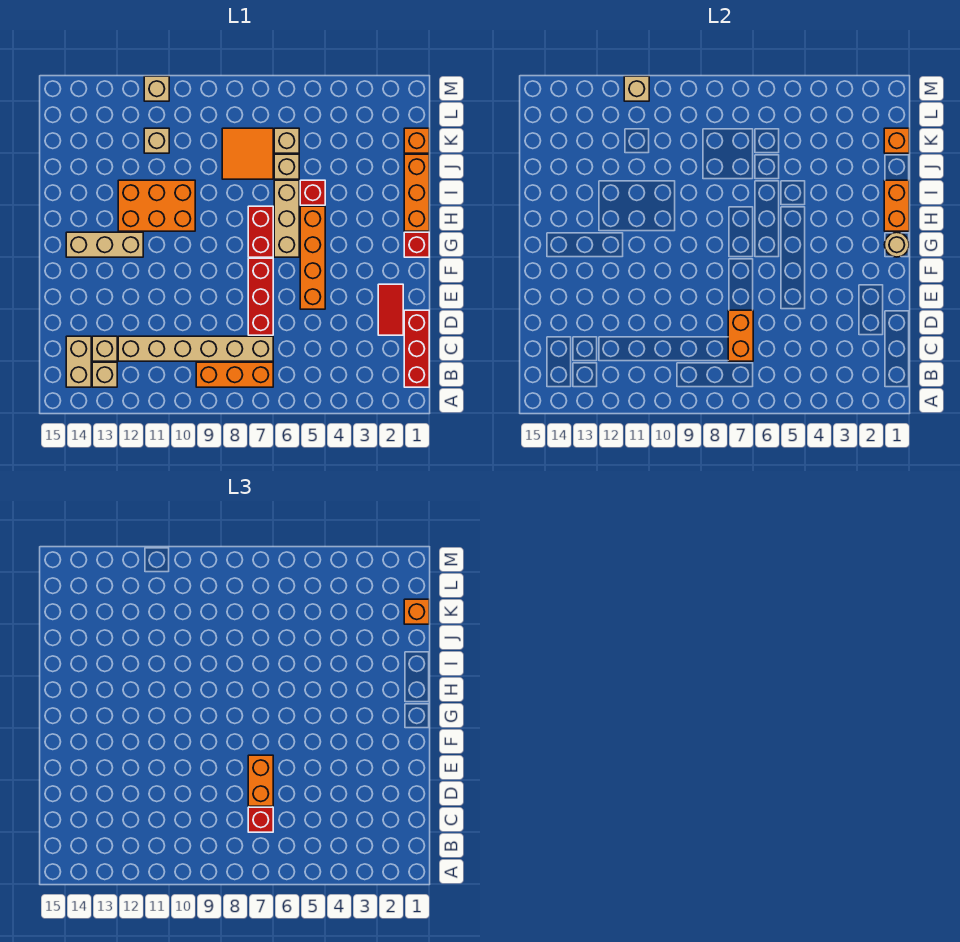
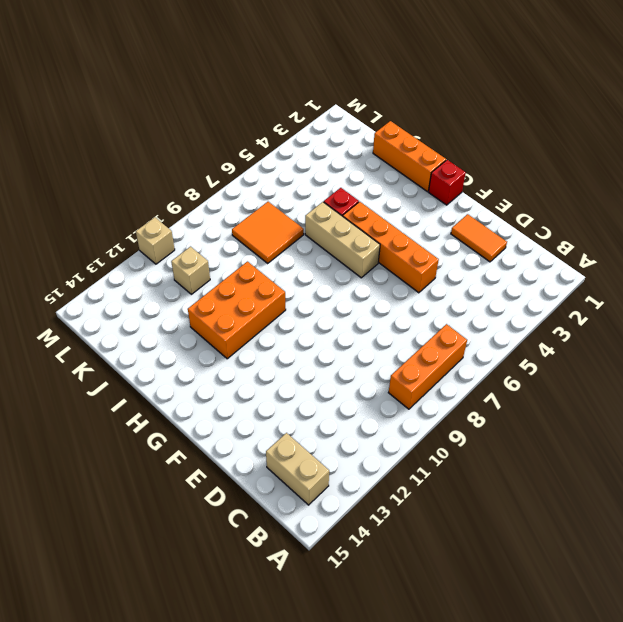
orange 1x2 tile [451,214,507,262] -> red 1x2 tile [378,284,403,335]
none -> red 1x3 brick [404,310,429,387]
none -> tan 1x1 brick [92,362,117,387]
none -> tan 1x6 brick [118,336,273,361]
none -> tan 1x1 brick [92,336,117,361]

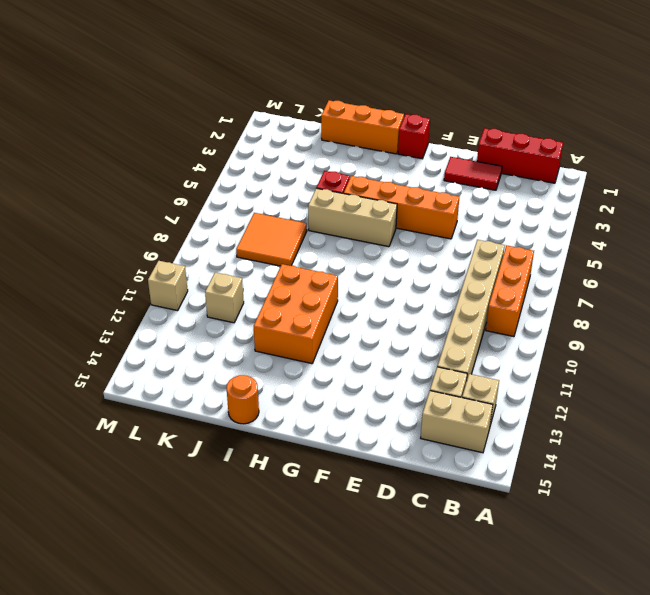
orange 1x1 round brick [226,375,259,424] -> none
none -> red 1x3 brick [248,258,273,335]
none -> red 1x2 brick [248,206,273,257]
none -> tan 1x3 brick [66,232,143,257]
none -> tan 1x1 brick [274,154,299,179]

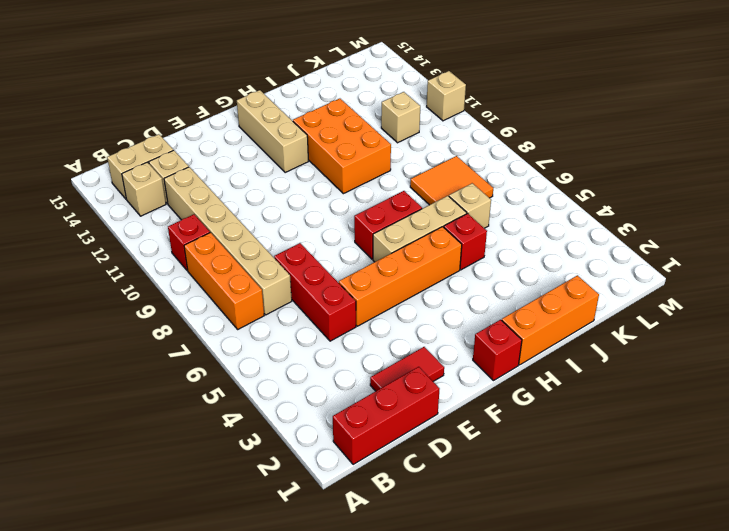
red 1x1 brick [168,214,210,271] -> red 1x1 brick moved to [248,807,273,832]
red 1x3 brick [274,243,356,341] -> red 1x3 brick turned to [248,258,273,335]
none -> orange 1x1 brick [404,128,429,153]
none -> tan 1x1 brick [274,128,299,153]
none -> orange 1x2 brick [728,310,753,361]
none -> tan 1x1 round brick [884,232,909,257]

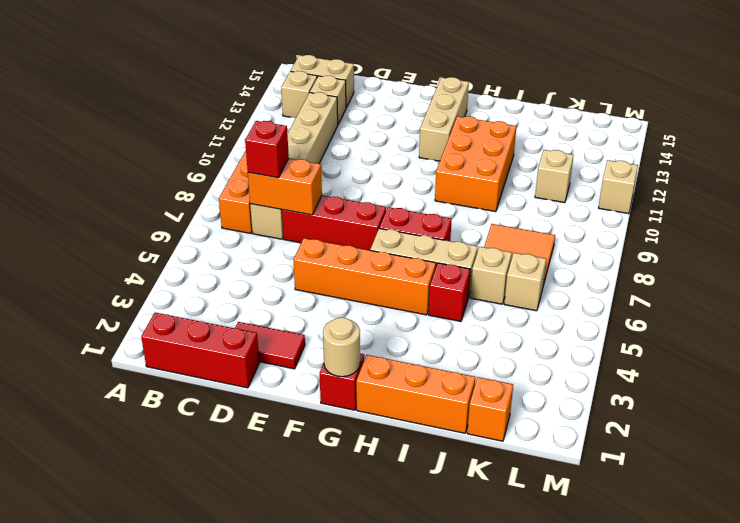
none -> orange 1x2 brick [884,180,909,231]
none -> orange 1x1 brick [884,128,909,153]
none -> tan 1x1 brick [624,76,649,101]
none -> orange 1x2 brick [248,755,273,806]

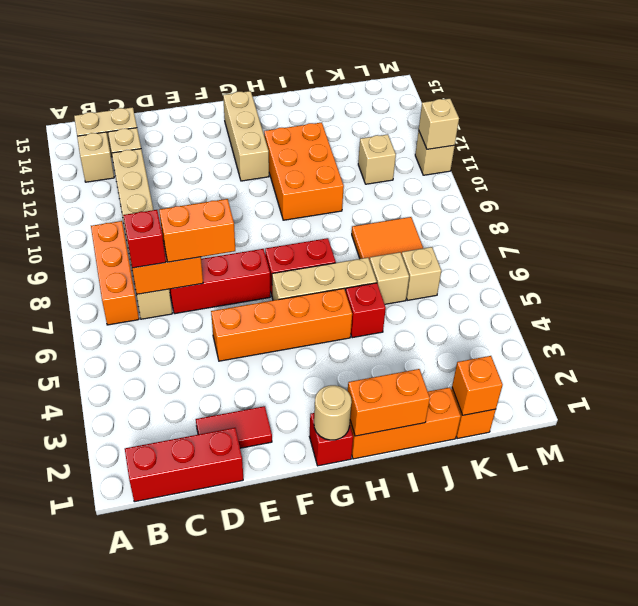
none -> orange 1x1 brick [404,599,429,624]

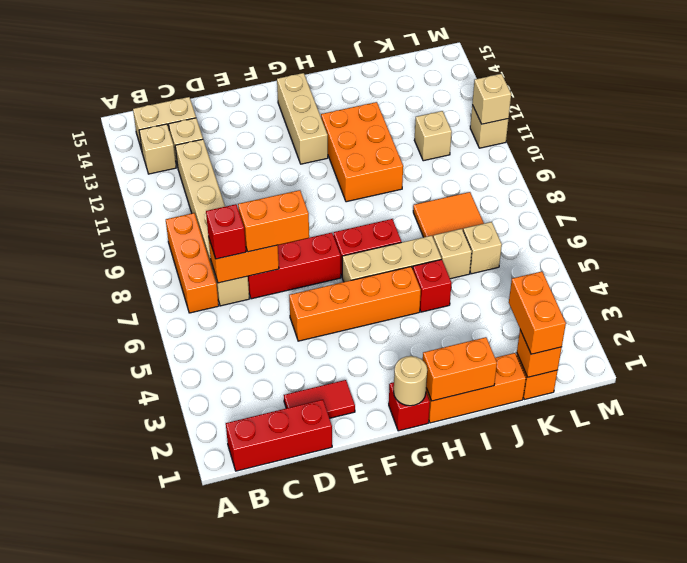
orange 1x2 brick [509,272,566,354] -> orange 1x1 brick [404,599,429,624]

